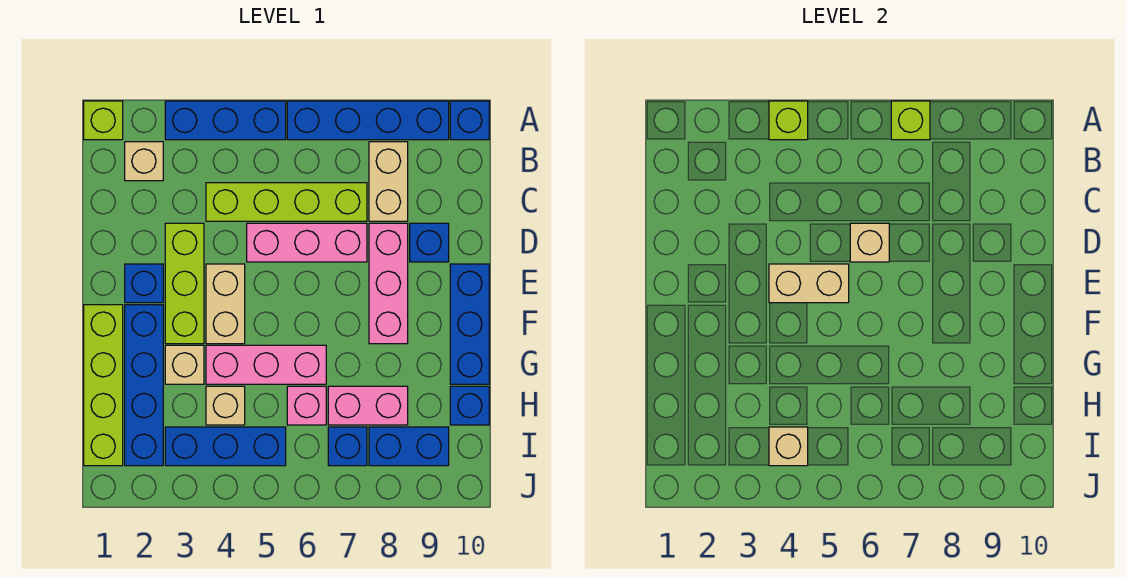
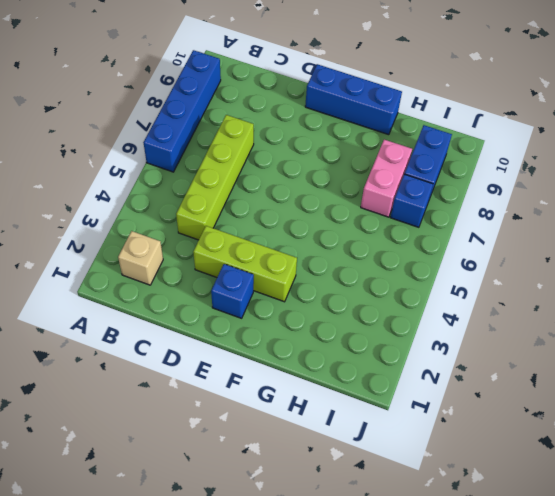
none -> lime 1x1 brick [84,101,123,140]
none -> blue 1x3 brick [165,101,286,140]
none -> blue 1x1 brick [450,101,489,140]
none -> tan 1x2 brick [369,142,408,221]

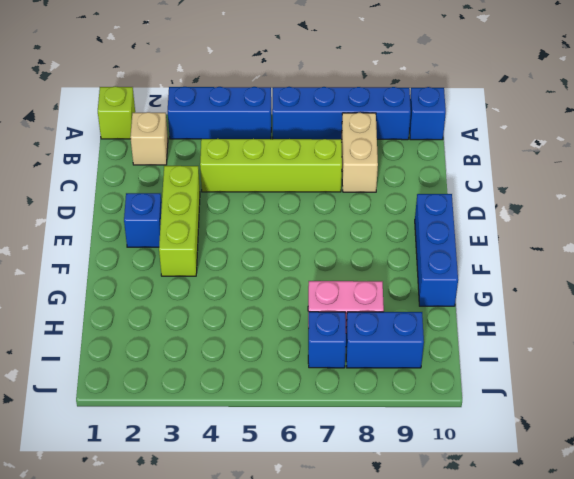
none -> pink 1x3 brick [247,223,367,262]
none -> pink 1x3 brick [369,223,408,344]
none -> blue 1x1 brick [410,223,449,262]
none -> tan 1x2 brick [206,264,245,344]

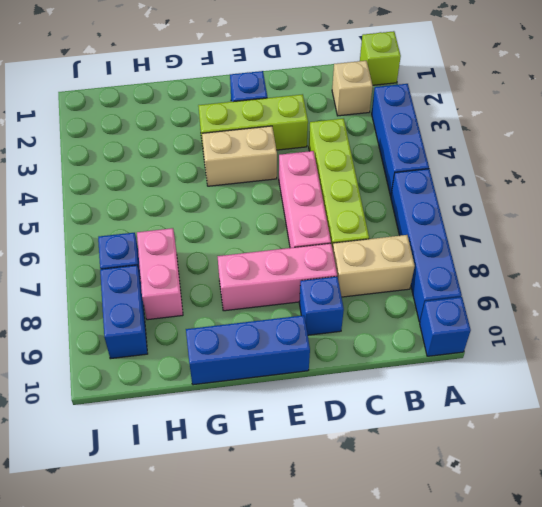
none -> lime 1x4 brick [84,305,123,466]
none -> blue 1x4 brick [125,305,163,466]
none -> tan 1x1 brick [165,345,204,384]
none -> pink 1x3 brick [206,345,326,384]

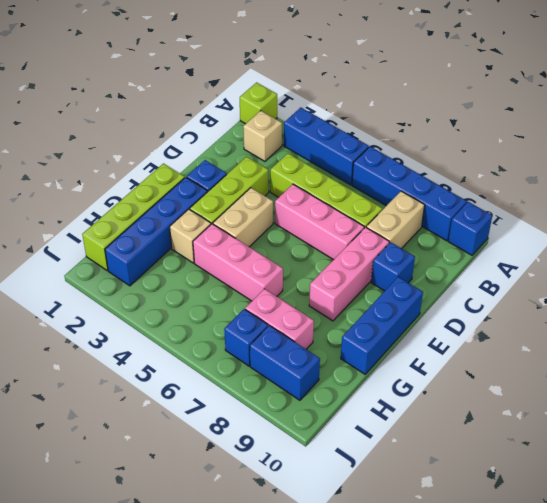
none -> tan 1x1 brick [206,386,245,425]
none -> pink 1x1 brick [287,386,326,425]
none -> blue 1x1 brick [450,386,489,425]
none -> blue 1x3 brick [165,427,286,466]

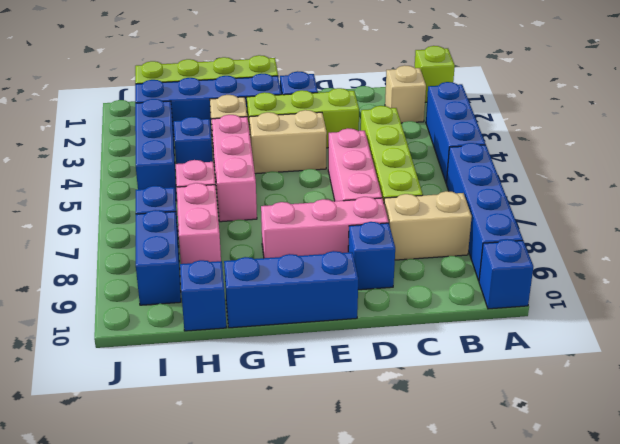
blue 1x1 brick [174,117,213,164] -> tan 1x1 brick [206,386,245,425]
none -> lime 1x1 brick [769,101,808,140]
none -> lime 1x1 brick [891,101,930,140]
none -> tan 1x1 brick [850,223,889,262]
none -> tan 1x2 brick [769,264,849,303]

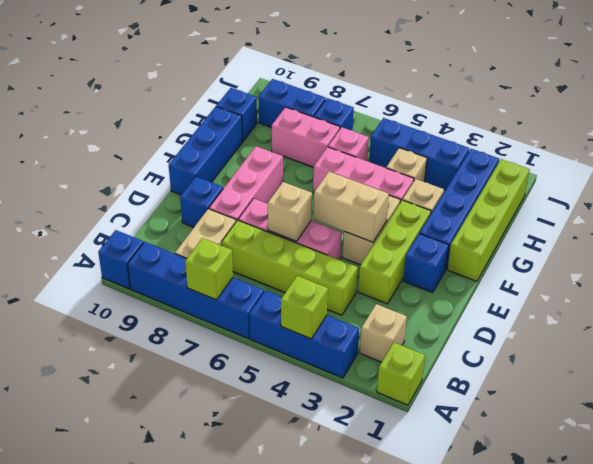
none -> tan 1x1 brick [769,427,808,466]

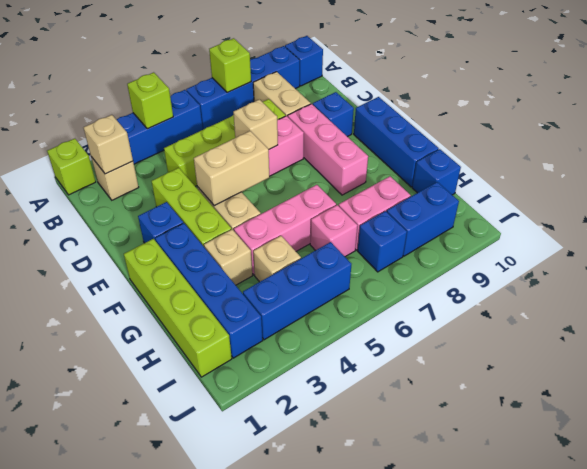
tan 1x1 brick [83,115,133,174] -> tan 1x1 brick moved to [769,427,808,466]

